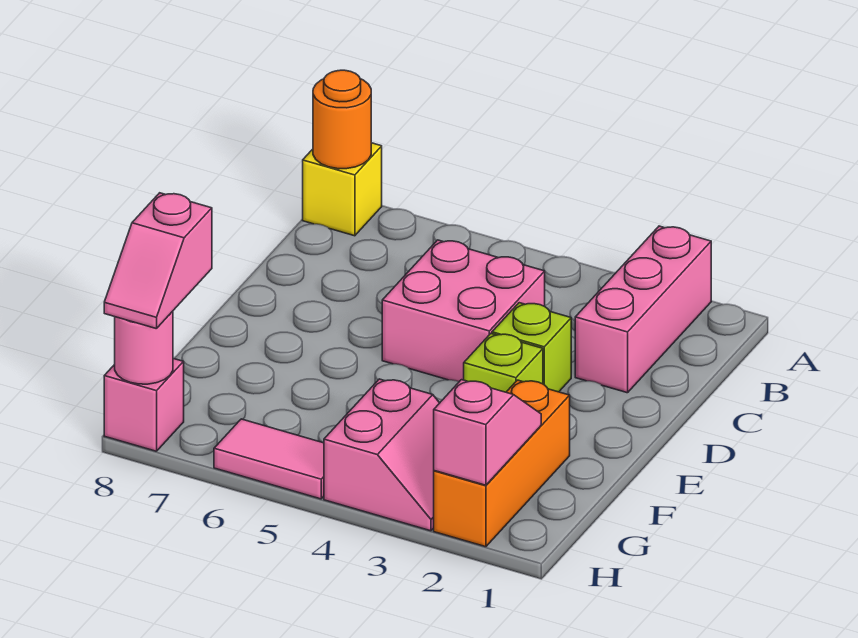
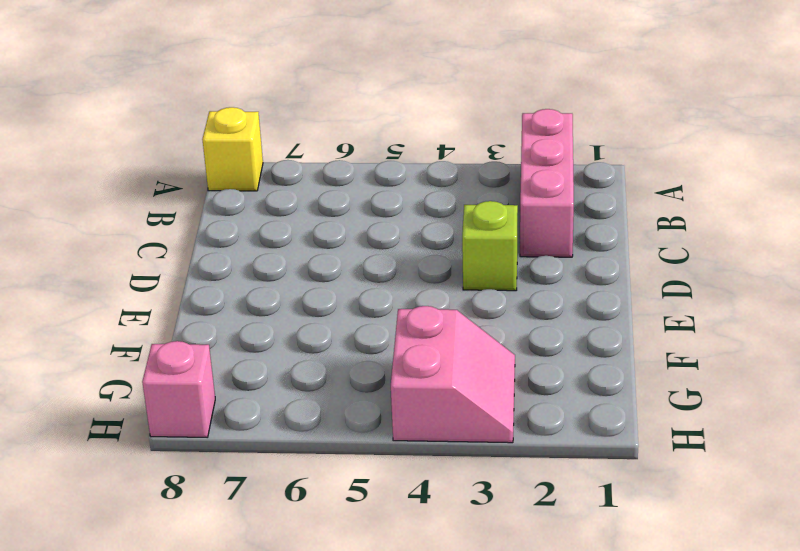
none -> pink 2x2 brick [382,240,545,382]
none -> lime 1x1 brick [464,334,543,392]
none -> orange 1x3 brick [434,380,570,547]

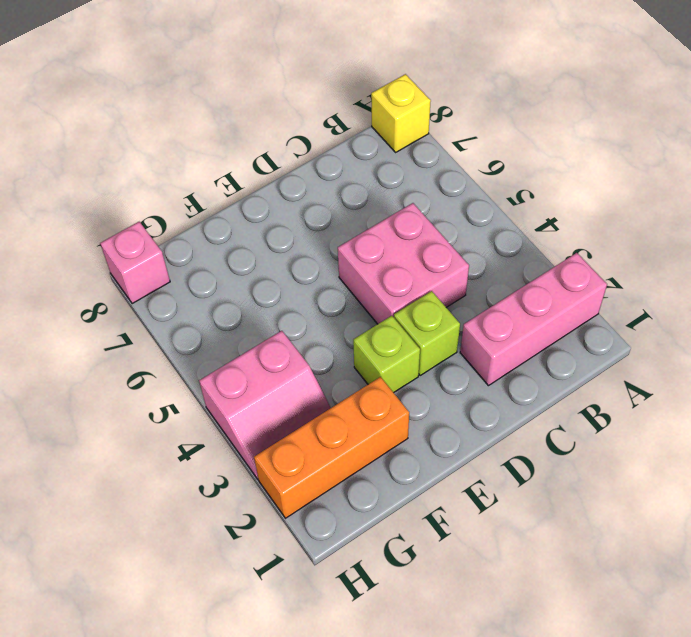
none -> pink 1x2 tile [214,419,324,499]
none -> orange 1x1 round brick [313,70,371,169]
none -> pink 1x2 slope [434,380,541,485]

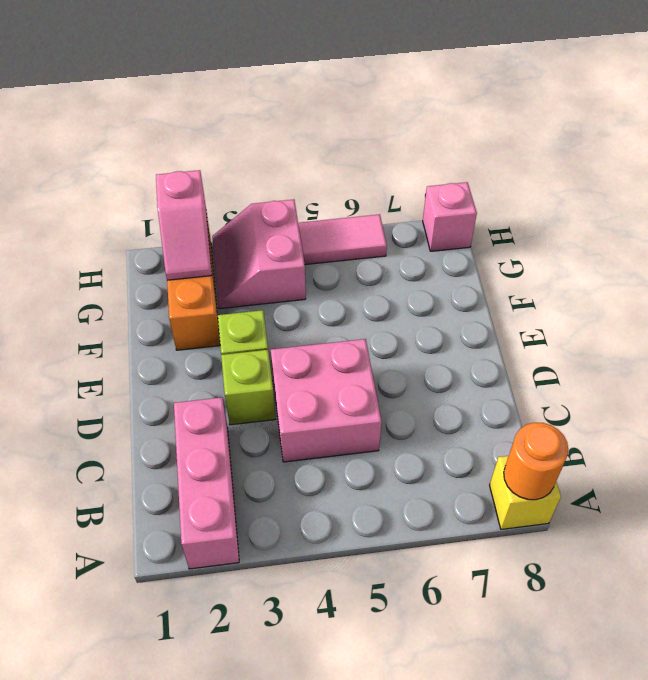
none -> pink 1x1 round brick [115,311,173,384]
none -> pink 1x2 slope [104,193,212,329]

